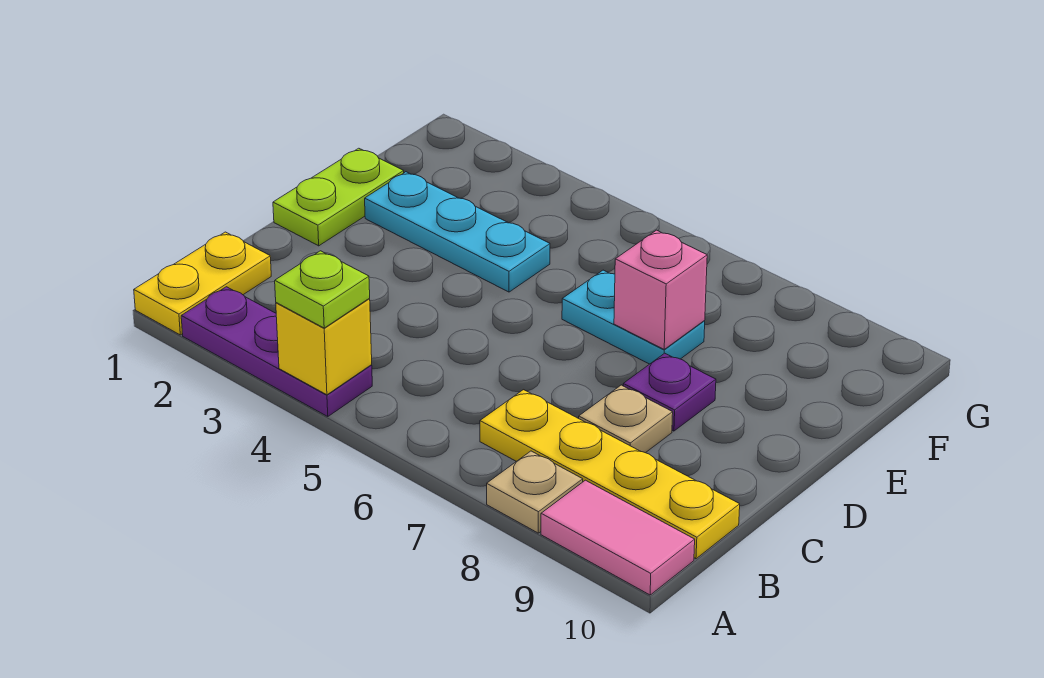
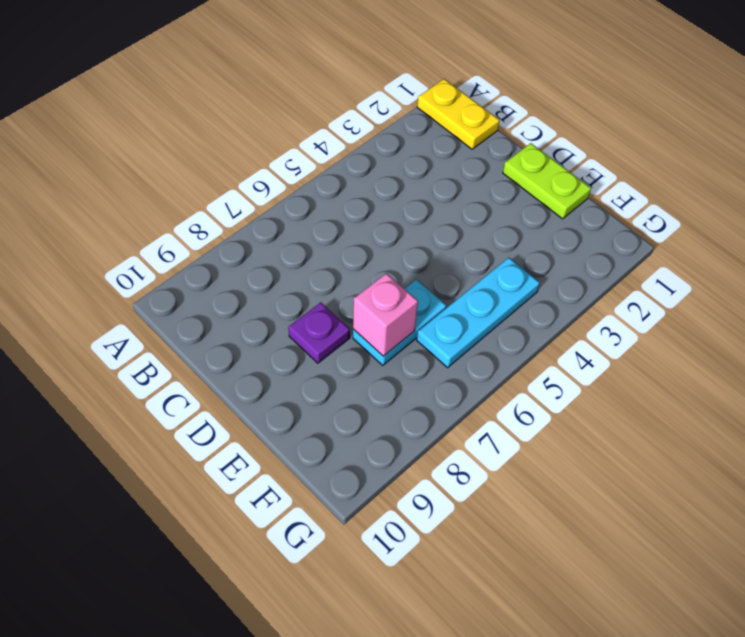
cyan 1x3 plate [417,258,540,368] -> cyan 1x3 plate moved to [365,172,550,292]
none -> purple 1x3 plate [181,287,372,417]
none -> tan 1x1 plate [487,451,583,533]
none -> pink 1x2 tile [541,480,695,595]

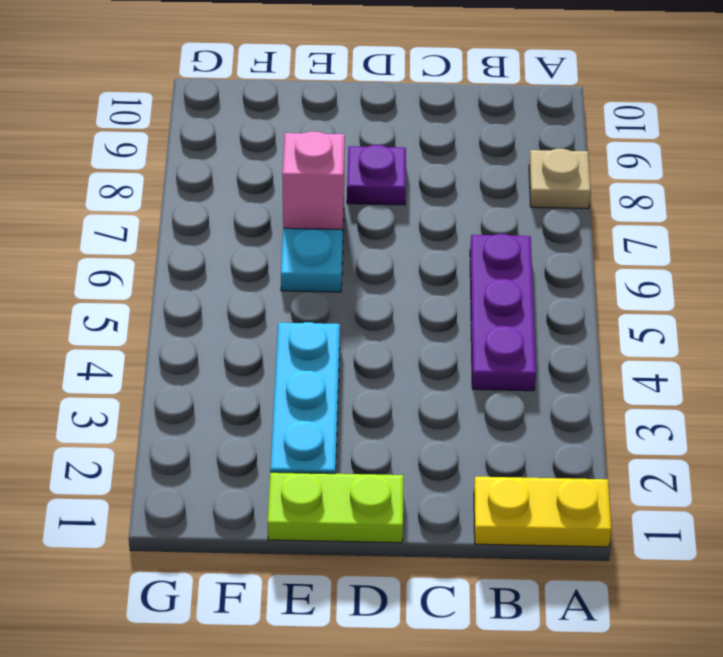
purple 1x3 plate [470,234,536,391] -> purple 1x3 plate moved to [181,287,372,417]
none -> pink 1x2 tile [541,480,695,595]
none -> yellow 1x4 plate [480,390,740,559]
none -> tan 1x1 plate [579,385,673,453]

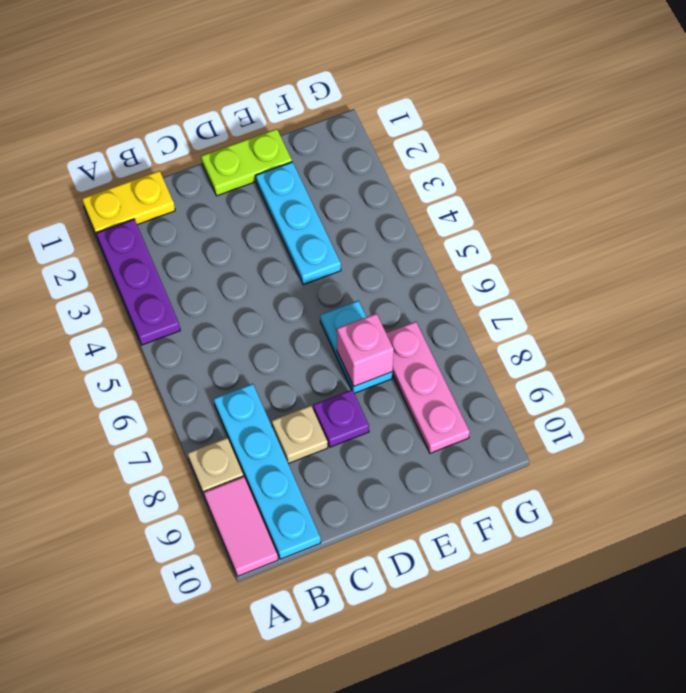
cyan 1x4 plate [214,384,321,559] -> yellow 1x4 plate [480,390,740,559]
pink 1x3 plate [386,322,470,453] -> none
none -> yellow 1x1 brick [276,299,372,395]
none -> lime 1x1 plate [275,251,370,328]

